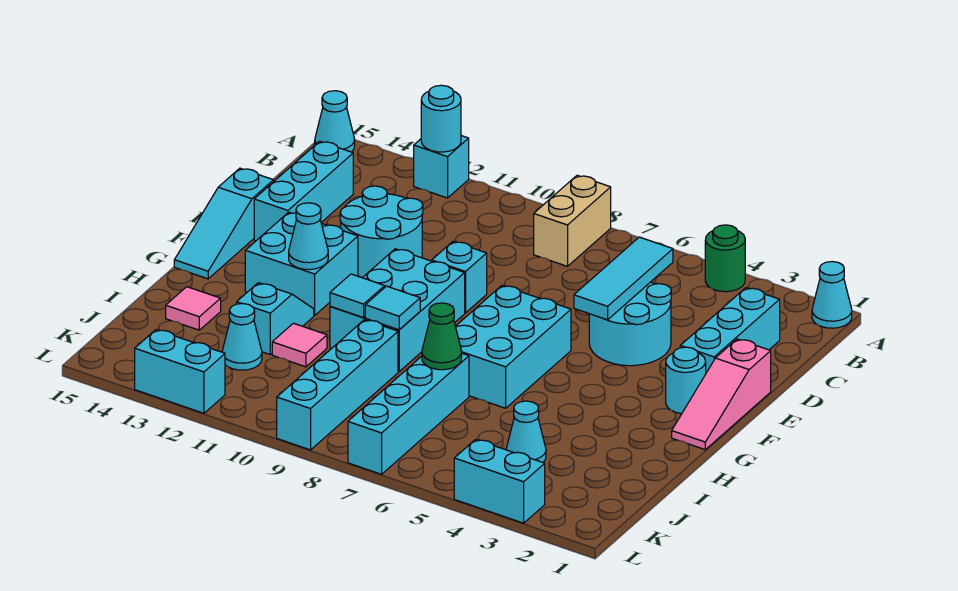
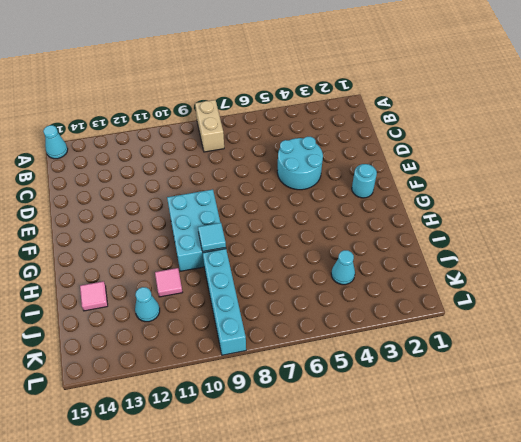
none -> cyan 1x1 cone [812,262,852,328]
none -> green 1x1 round brick [705,225,745,292]
none -> cyan 1x1 brick [414,136,469,198]
none -> cyan 1x3 brick [680,288,780,373]

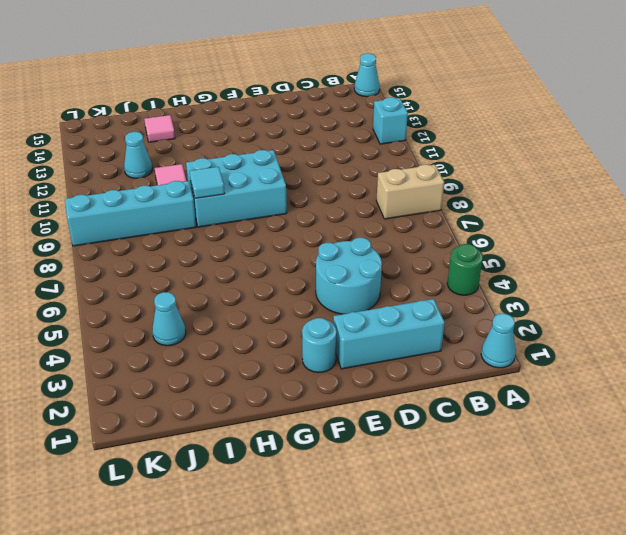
none -> cyan 1x3 brick [254,141,353,241]
none -> cyan 2x2 round brick [340,186,423,278]
none -> pink 1x3 slope [672,339,771,450]
none -> cyan 1x1 brick [432,242,487,313]

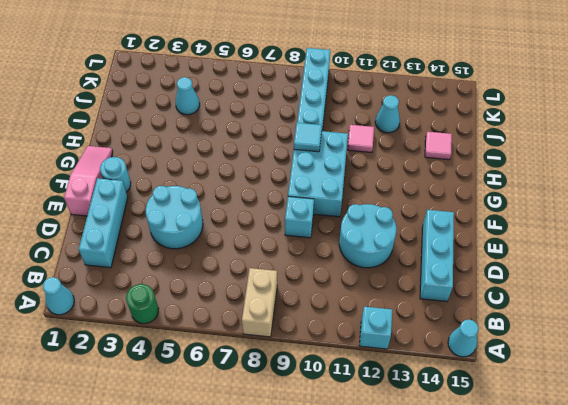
none -> cyan 1x3 slope [174,168,274,279]
none -> cyan 2x3 brick [455,286,571,408]
none -> cyan 2x2 brick [245,212,358,315]
none -> cyan 1x2 slope [237,283,314,354]

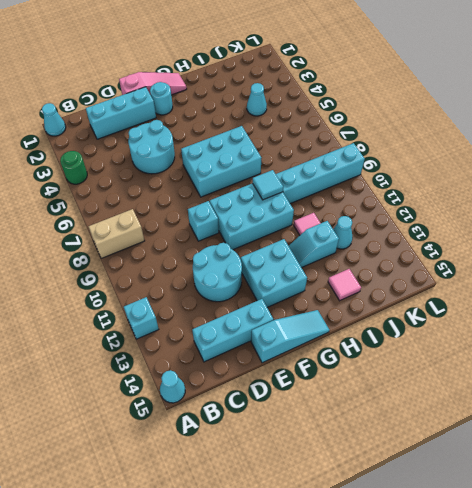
none -> cyan 1x4 brick [348,353,469,474]
none -> cyan 1x2 brick [454,440,545,523]
none -> cyan 1x2 brick [135,330,225,413]
none -> cyan 1x1 round brick [421,85,461,152]

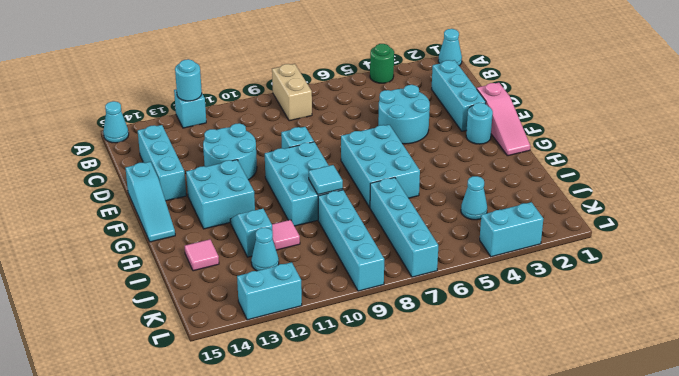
none -> cyan 1x3 tile [574,237,673,320]
none -> cyan 1x1 cone [289,203,328,270]
none -> cyan 1x1 tile [330,274,385,318]
none -> green 1x1 cone [422,303,462,370]

